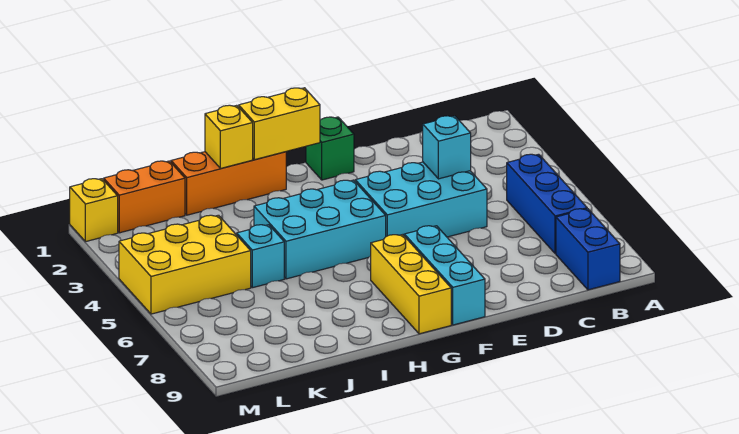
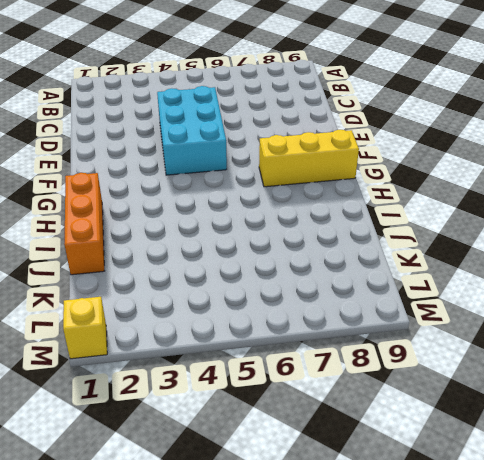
none -> blue 1x3 brick [507,154,587,254]
none -> blue 1x2 brick [556,209,620,290]
none -> green 1x1 brick [306,117,354,180]

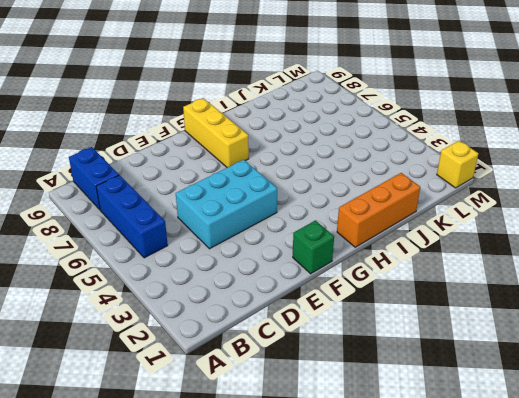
none -> cyan 1x3 brick [404,226,485,325]
none -> cyan 2x3 brick [254,180,386,279]
none -> cyan 1x1 brick [237,225,284,288]

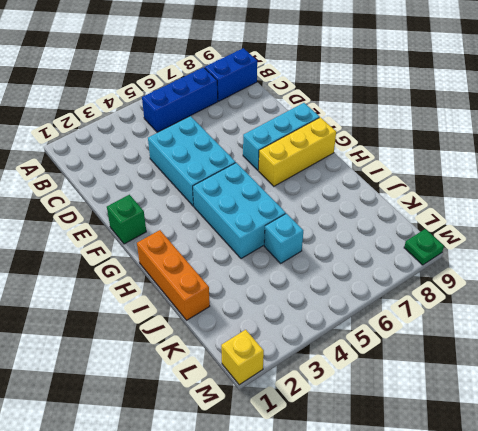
green 1x1 plate [404,229,444,265] -> none
none -> orange 1x2 brick [104,161,185,233]
none -> yellow 2x3 brick [119,215,251,314]
none -> cyan 1x1 brick [423,116,471,179]

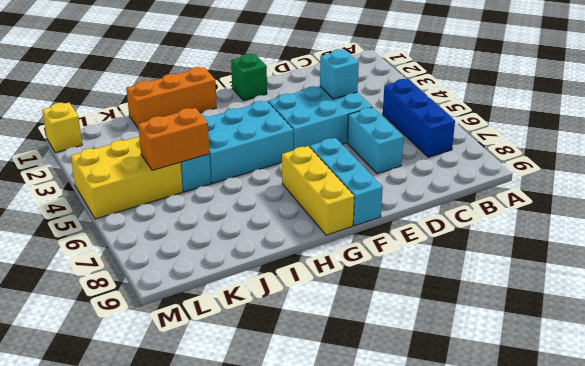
cyan 1x2 brick [347,107,404,174] -> none
orange 1x2 brick [138,108,210,170] -> orange 1x2 brick moved to [104,161,185,233]
none -> blue 1x2 brick [556,209,620,290]
none -> yellow 1x2 brick [239,88,320,160]
none -> yellow 1x1 brick [205,105,253,168]

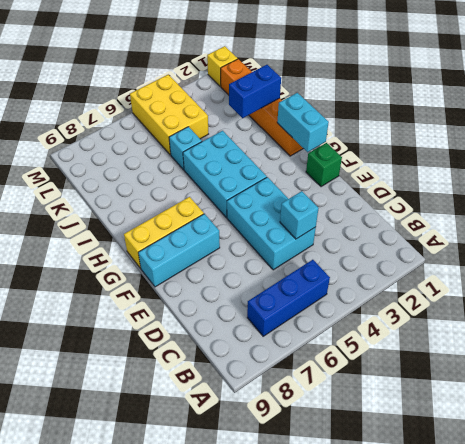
cyan 1x2 brick [277,93,329,152] -> yellow 1x2 brick [239,88,320,160]
blue 1x2 brick [229,65,281,118] -> blue 1x2 brick moved to [556,209,620,290]
none -> yellow 1x1 brick [205,105,253,168]

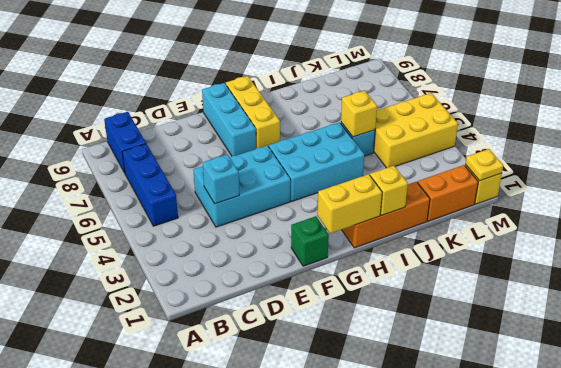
yellow 1x1 brick [341,91,377,137] -> none
yellow 1x1 plate [465,149,503,181] -> none

